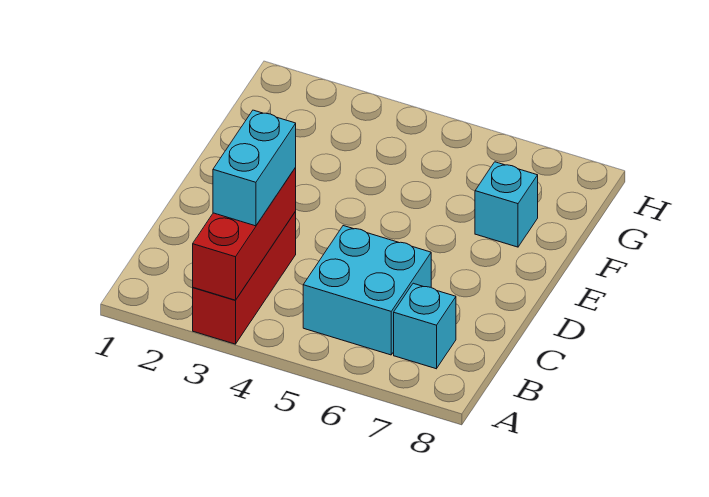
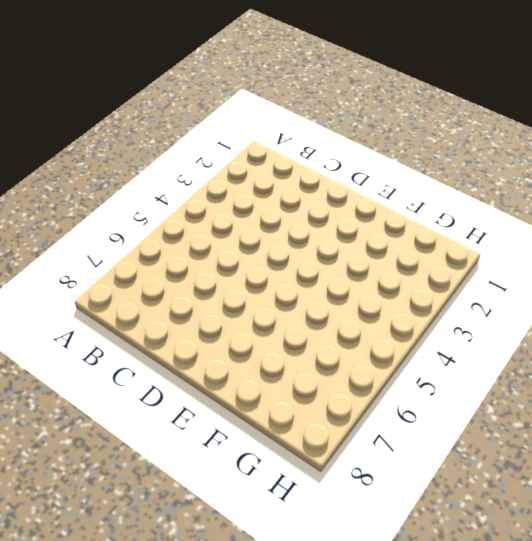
none -> red 1x3 brick [193,212,296,344]
none -> cyan 2x2 brick [303,226,431,355]

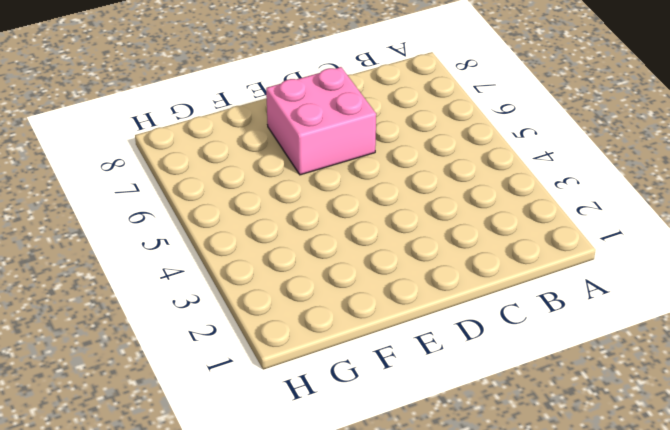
pink 2x2 brick [266,67,376,175] -> none
none -> red 1x3 brick [193,212,296,344]
none -> cyan 2x2 brick [303,226,431,355]

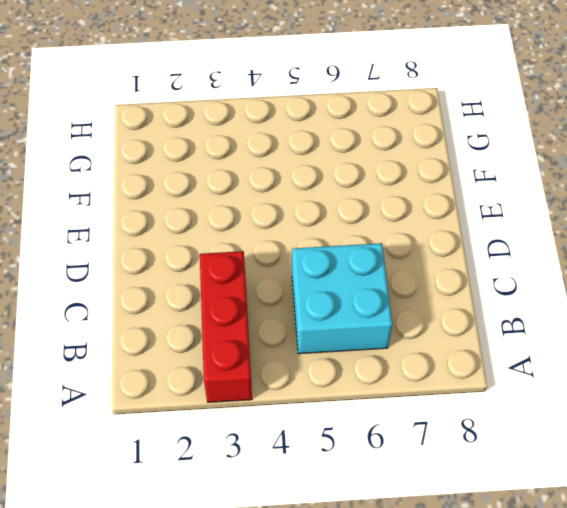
none -> cyan 1x1 brick [394,283,456,369]
none -> cyan 1x1 brick [475,162,538,247]

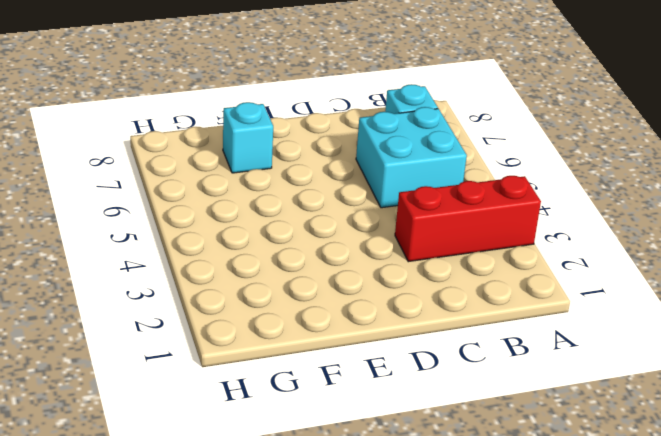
none -> red 1x3 brick [193,168,296,300]
none -> cyan 1x2 brick [213,110,296,226]

